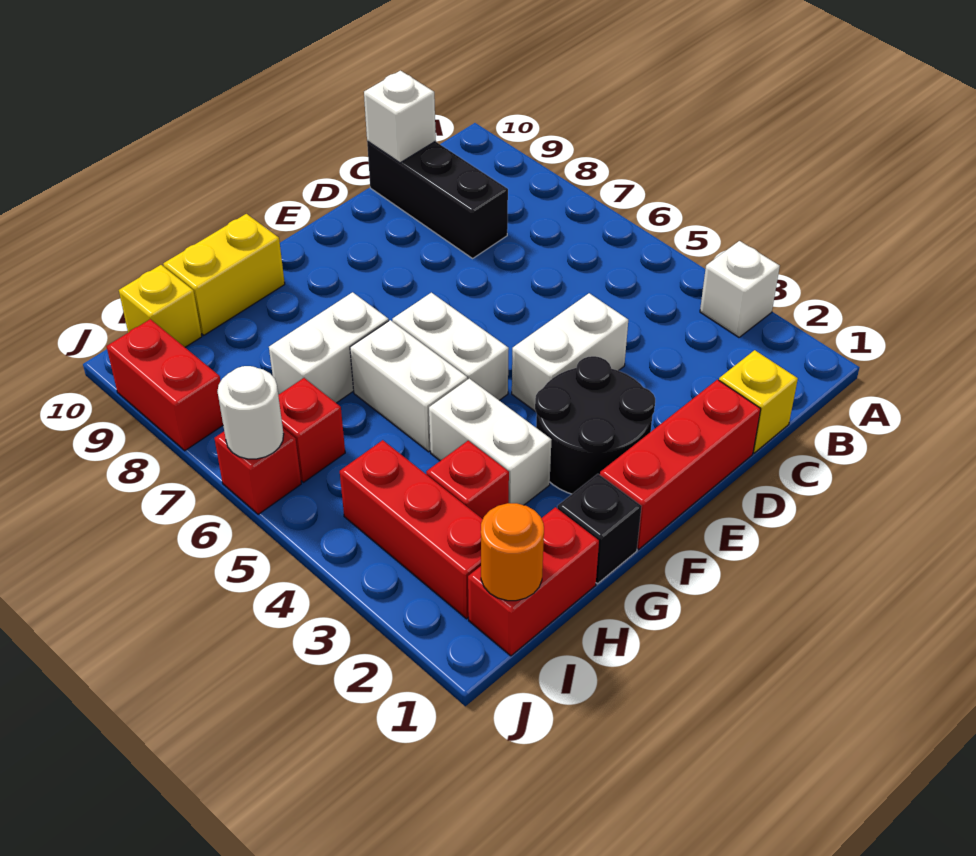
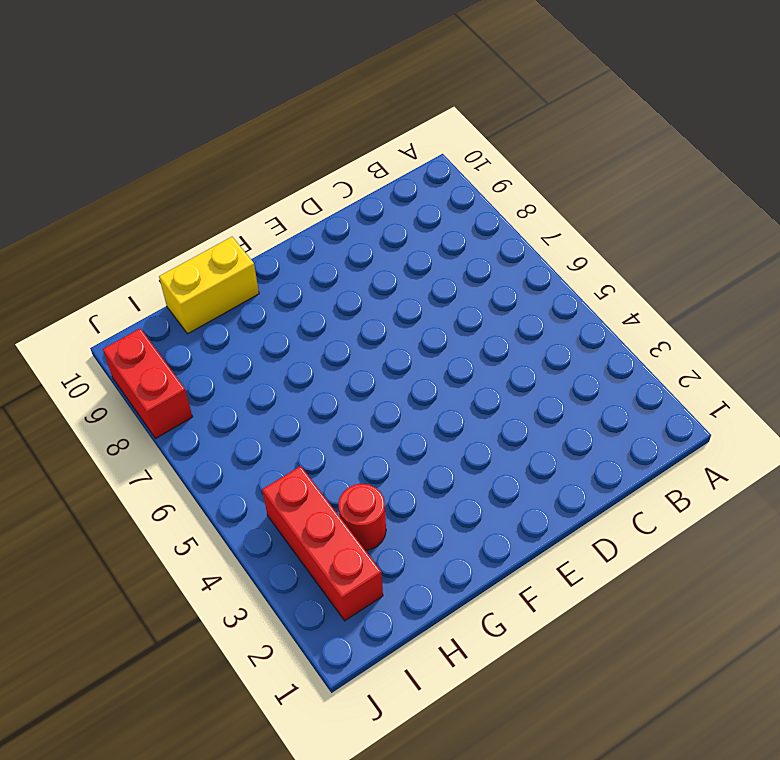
red 1x1 round brick [338,484,386,550] -> red 1x1 brick [426,441,509,519]
none -> white 1x1 brick [700,241,780,337]
none -> yellow 1x1 brick [719,350,798,453]
none -> black 1x3 brick [367,141,508,258]

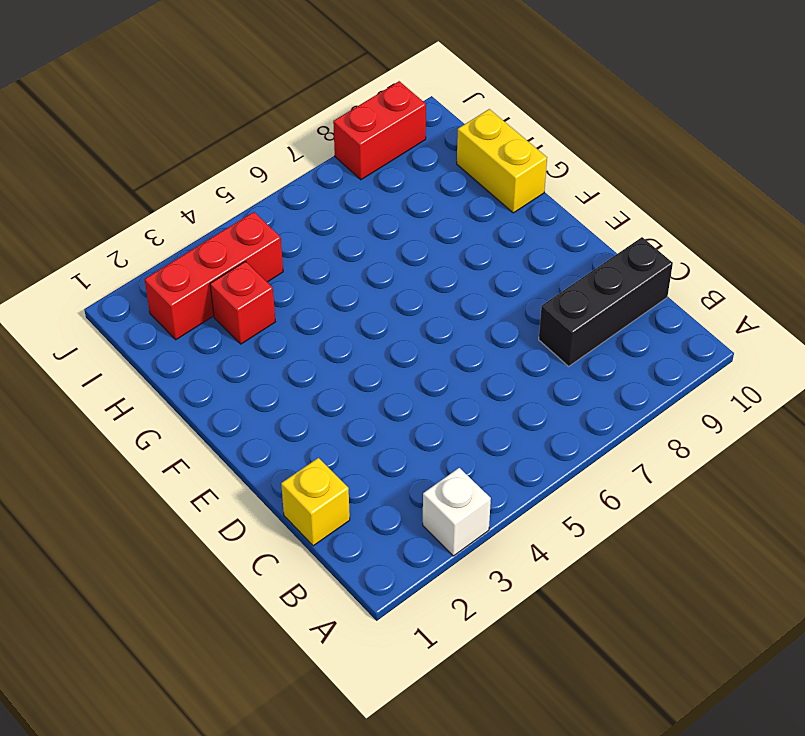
none -> red 1x3 brick [600,380,761,549]
none -> white 1x2 brick [512,293,628,412]
none -> black 2x2 round brick [535,356,655,494]

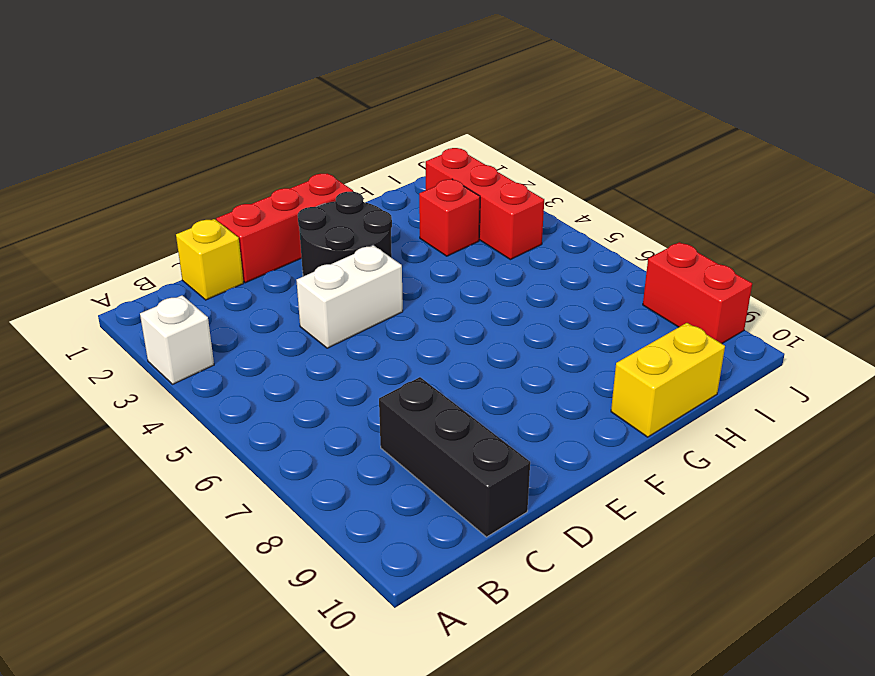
none -> white 1x2 brick [392,293,509,400]
none -> black 1x1 brick [557,474,642,584]
none -> white 1x2 brick [429,379,552,505]

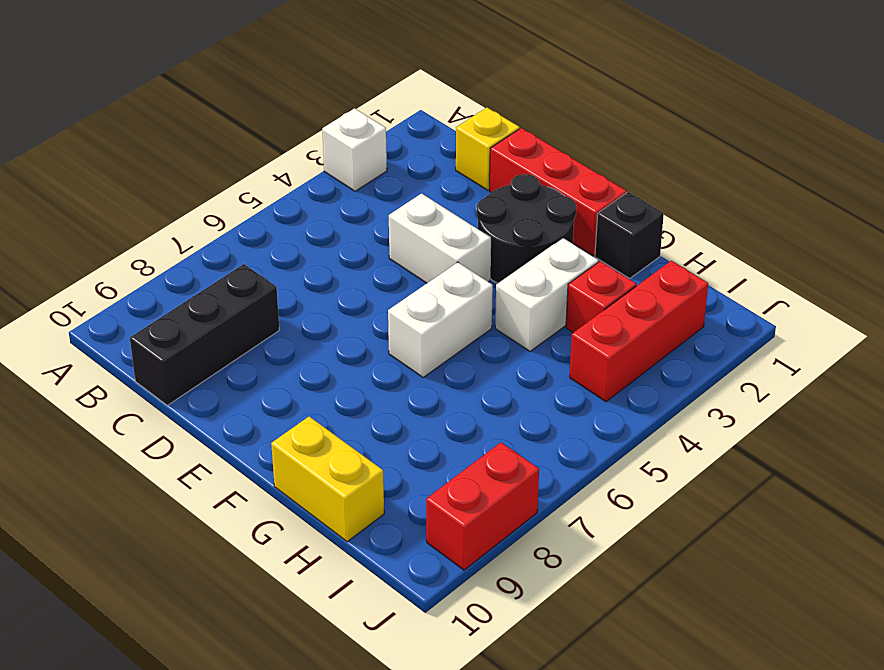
none -> white 1x2 brick [350,320,467,452]
none -> white 1x2 brick [269,292,389,403]
none -> red 1x2 brick [468,507,599,656]

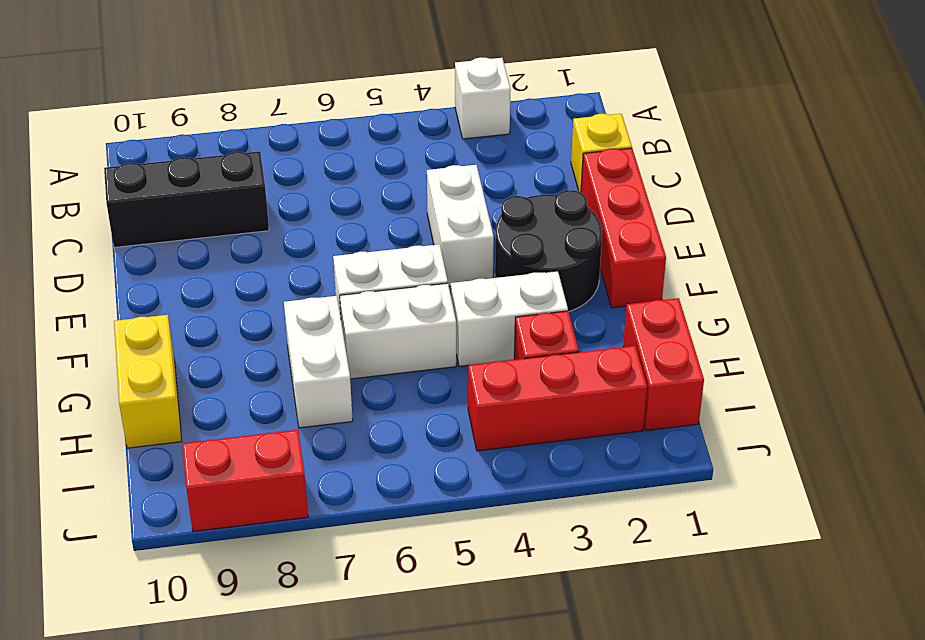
none -> black 1x1 brick [557,474,642,584]
none -> red 1x1 brick [278,378,345,482]
none -> yellow 1x1 brick [119,265,202,347]

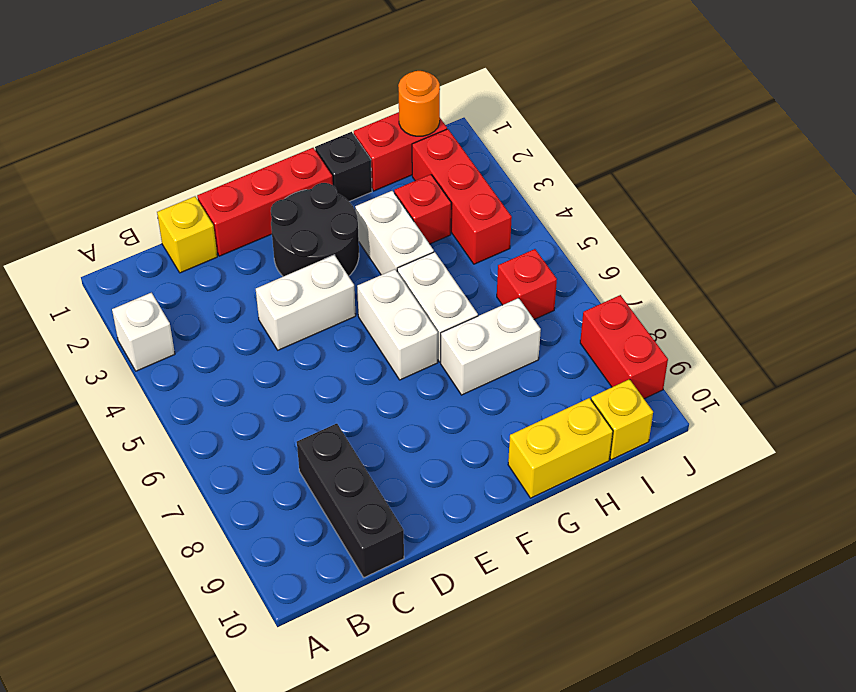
none -> red 1x1 brick [214,428,301,515]
none -> white 1x1 brick [364,71,436,163]
none -> white 1x1 round brick [217,366,284,459]

